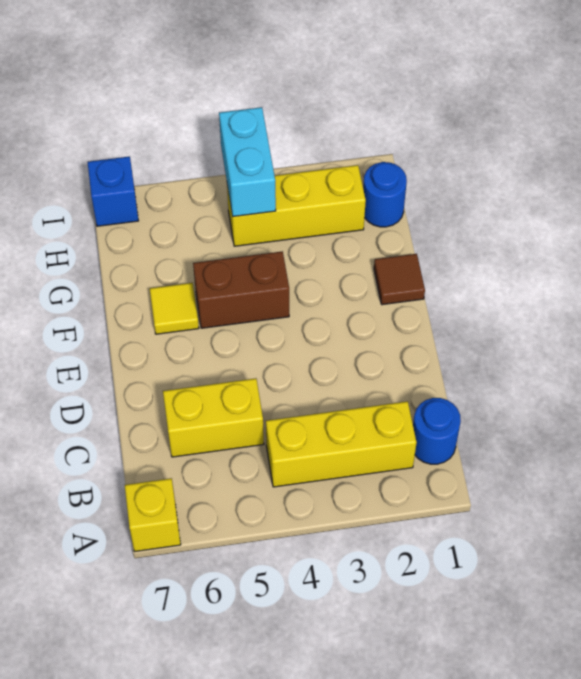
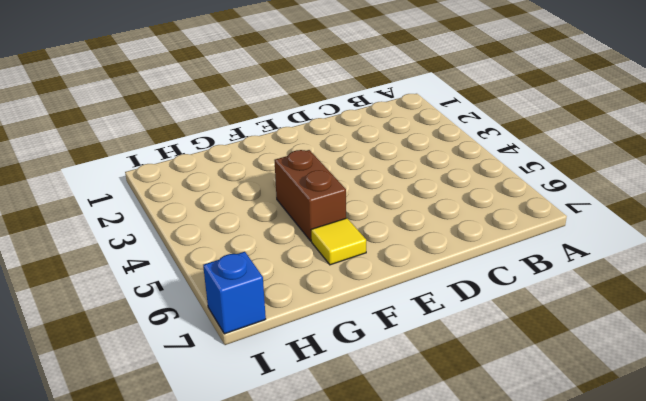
none -> yellow 1x1 brick [125,478,181,552]
none -> blue 1x1 round brick [413,398,461,464]

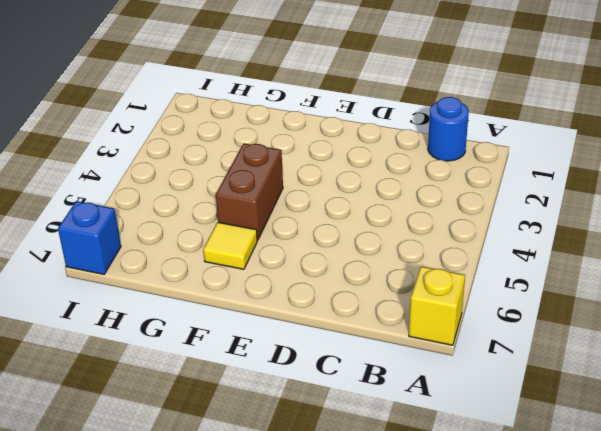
none -> yellow 1x3 brick [266,401,417,487]
none -> yellow 1x2 brick [163,378,264,457]

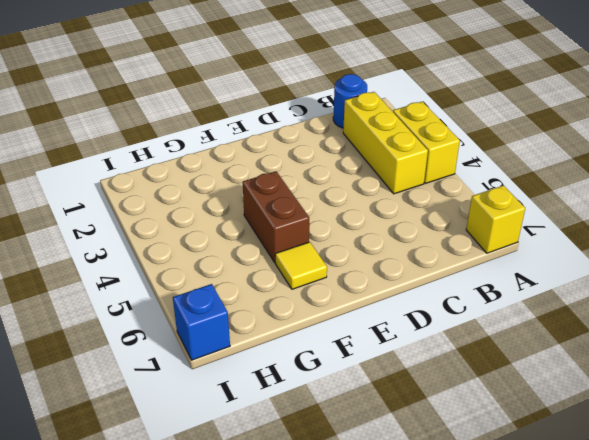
yellow 1x2 brick [393,102,460,183] -> yellow 1x2 brick moved to [163,378,264,457]
none -> brown 1x1 tile [374,254,425,305]
none -> blue 1x1 round brick [363,162,407,227]

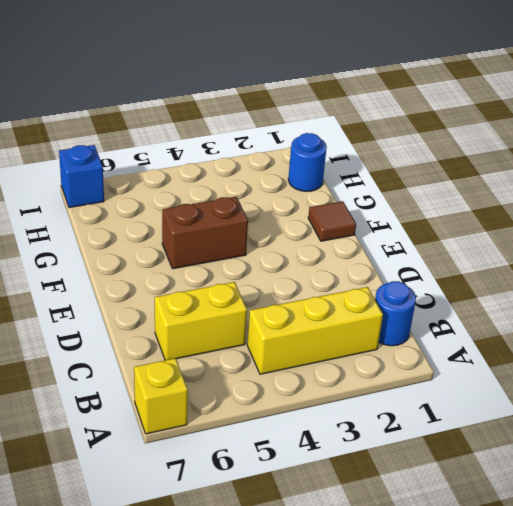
none -> yellow 1x1 tile [150,283,199,334]
none -> yellow 1x3 brick [227,165,366,246]

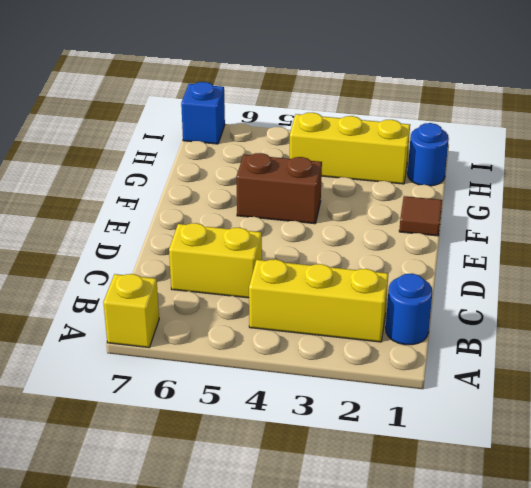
none -> yellow 1x1 tile [150,283,199,334]
none -> cyan 1x2 brick [219,107,276,217]

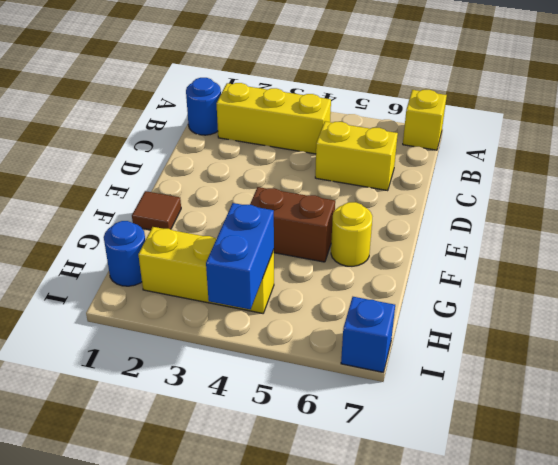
yellow 1x1 round brick [331,202,372,266] -> yellow 1x1 tile [150,283,199,334]
blue 1x2 brick [206,203,274,309] -> cyan 1x2 brick [219,107,276,217]

